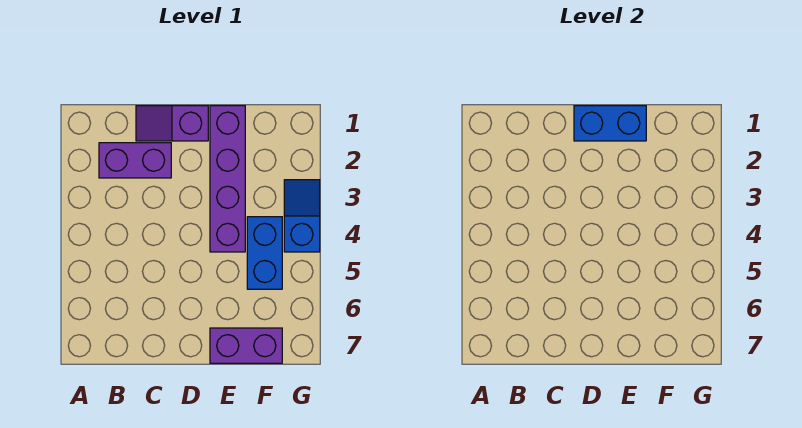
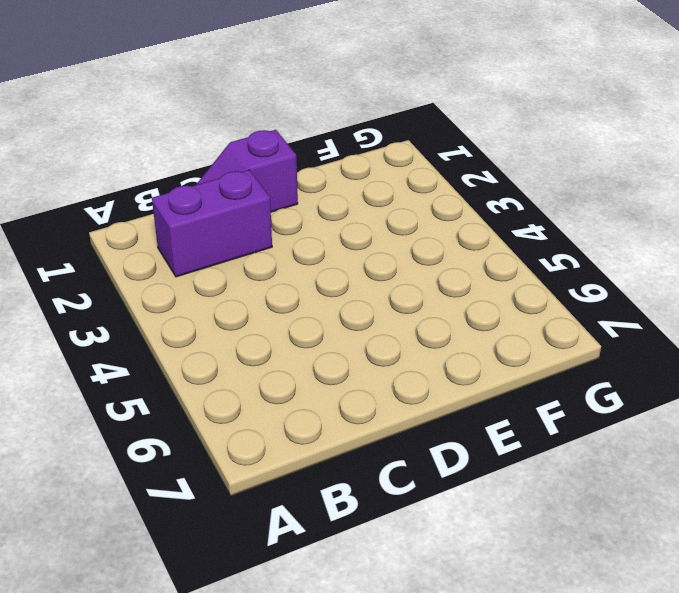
none -> purple 1x4 brick [210,106,245,252]
none -> purple 1x2 brick [210,328,282,363]

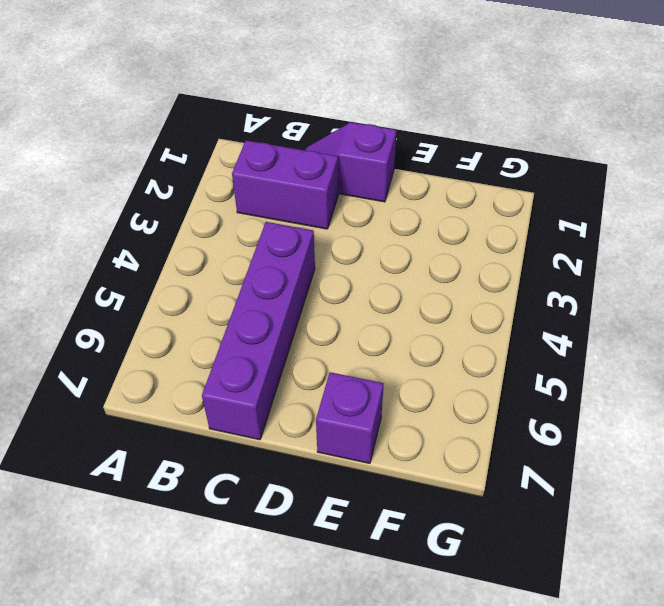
purple 1x4 brick [202,222,315,440] -> purple 1x4 brick moved to [210,106,245,252]
purple 1x1 brick [316,372,384,463] -> purple 1x2 brick [210,328,282,363]
none -> blue 1x2 brick [247,217,282,289]
none -> blue 1x2 slope [284,180,320,252]

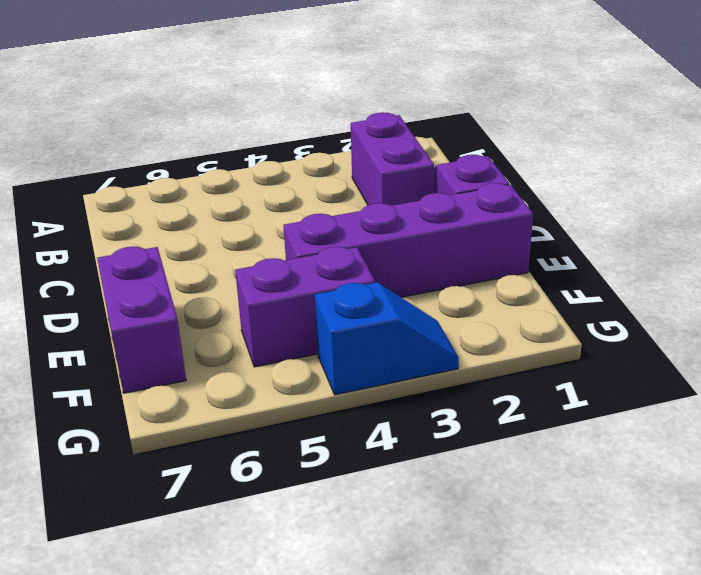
purple 1x2 brick [235,247,375,367] -> blue 1x2 brick [247,217,282,289]
none -> blue 1x2 brick [574,106,646,141]

